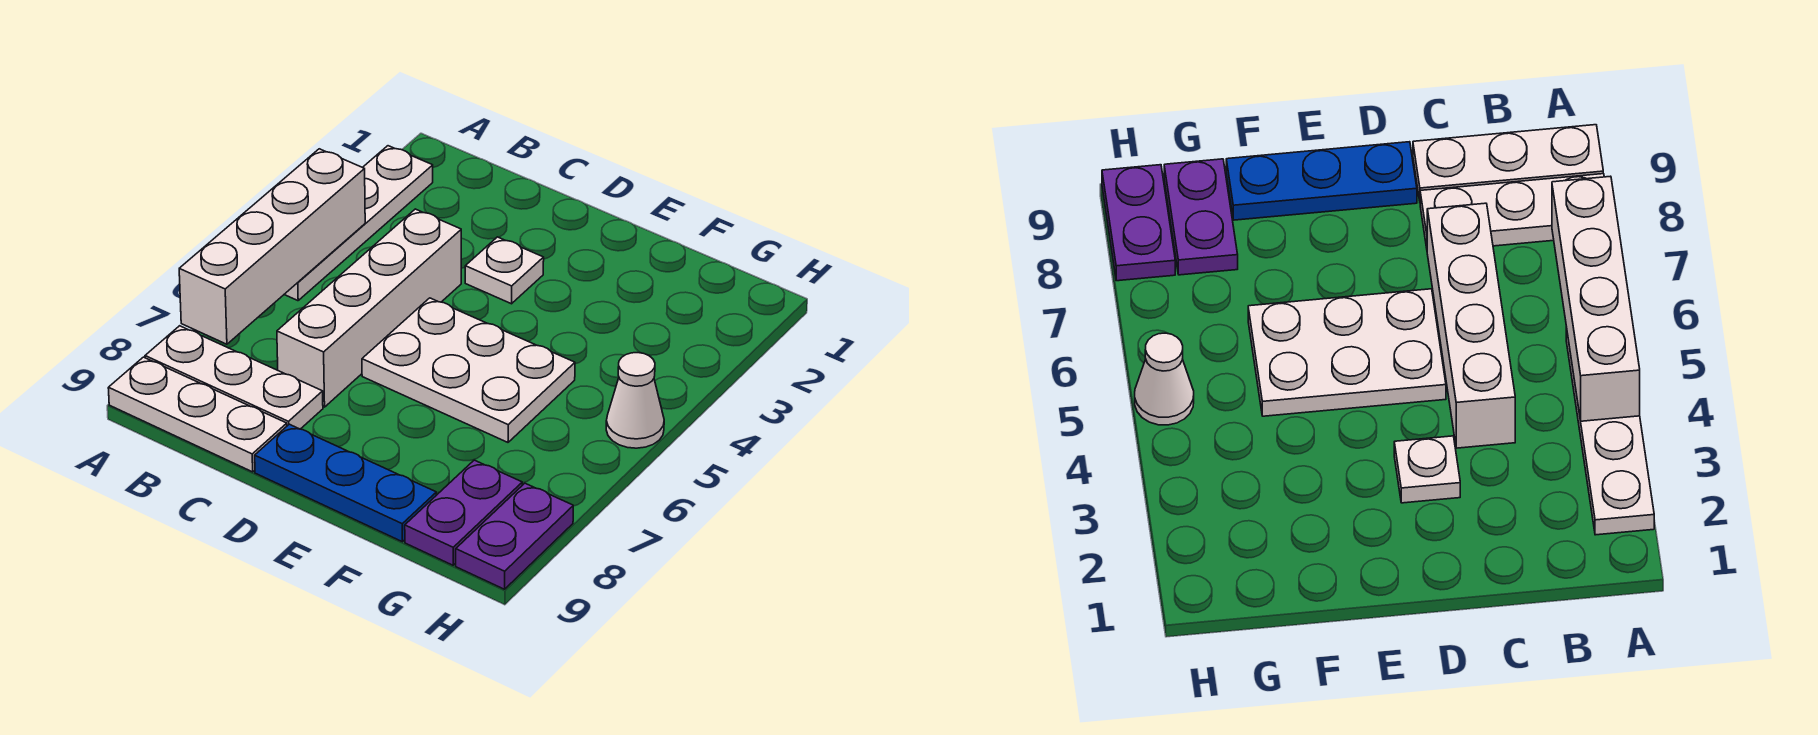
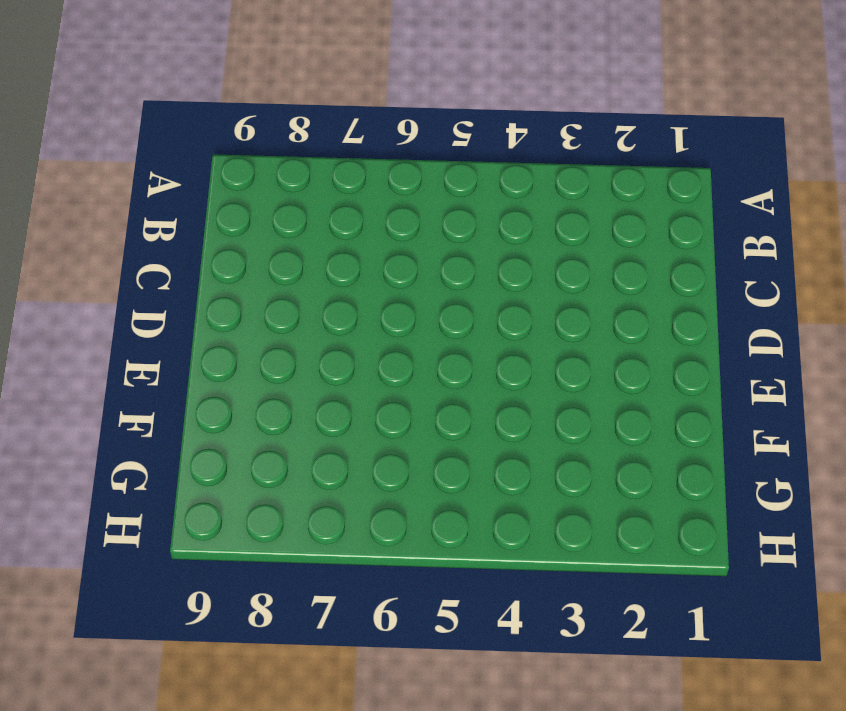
none -> white 1x4 plate [284,146,433,301]
none -> white 1x3 plate [145,326,323,429]

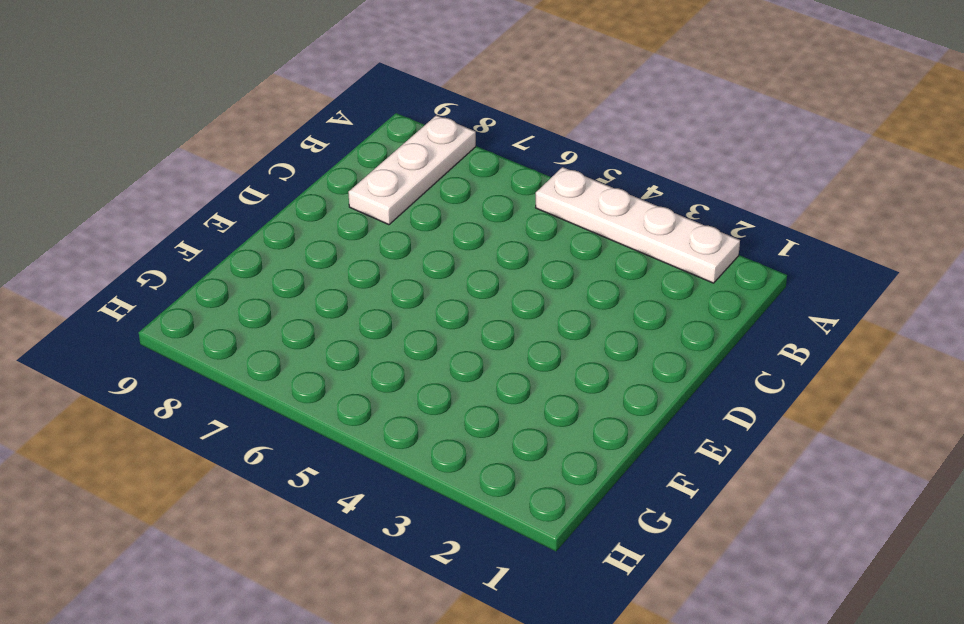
none -> white 1x3 plate [108,357,287,472]
none -> white 1x4 brick [277,209,461,407]

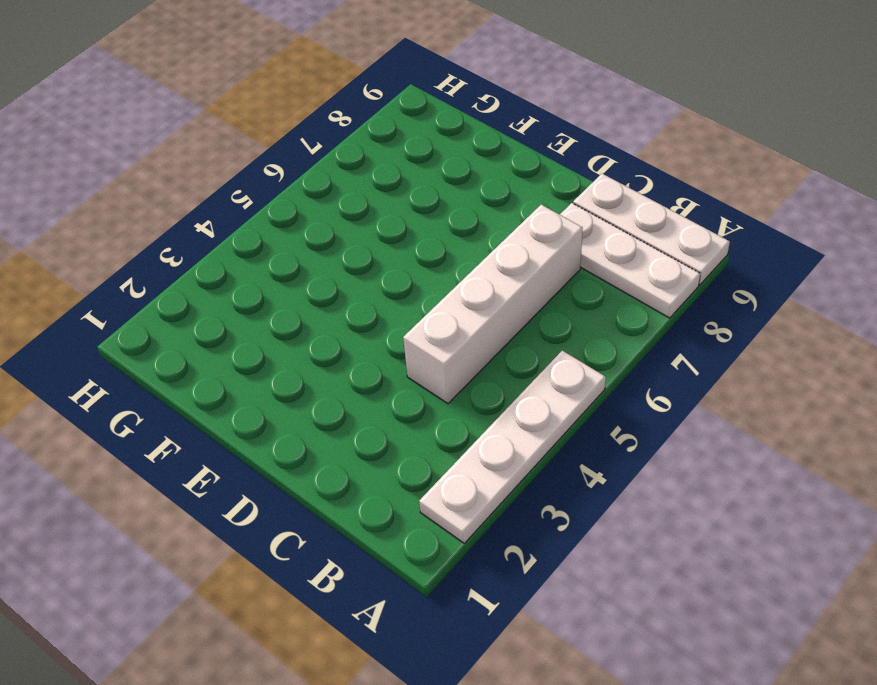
none -> white 1x1 plate [465,237,544,304]
none -> white 2x3 plate [362,298,575,442]

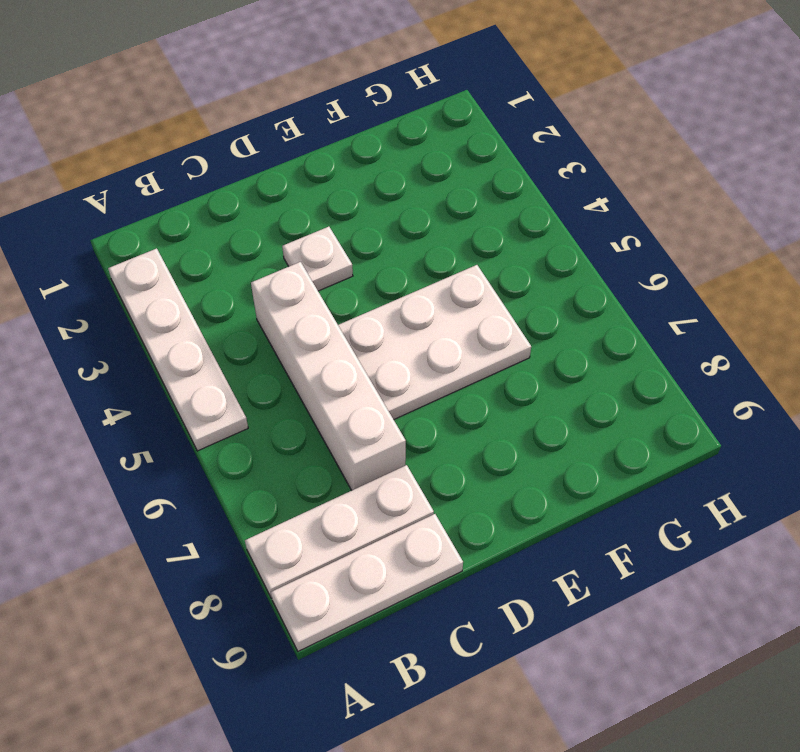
none -> blue 1x3 plate [255,424,436,542]
none -> purple 1x2 plate [405,460,522,565]

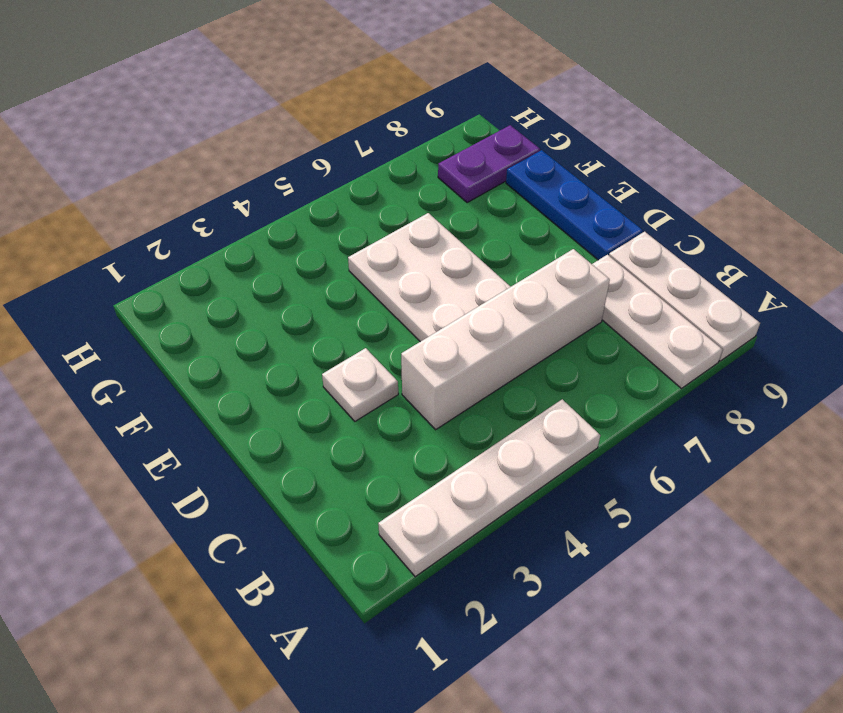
none -> white 1x1 cone [606,353,664,448]
none -> purple 1x2 plate [456,483,573,589]

